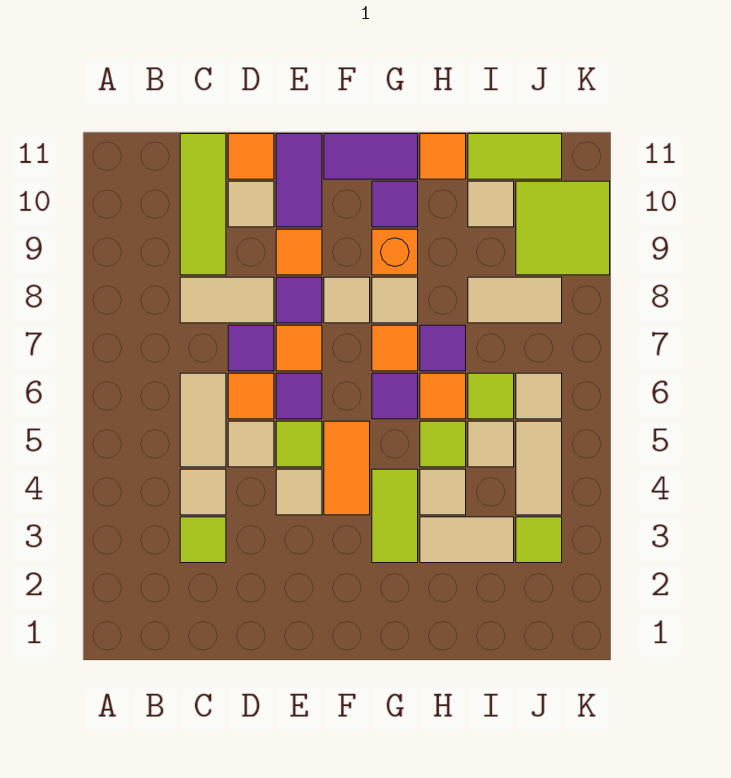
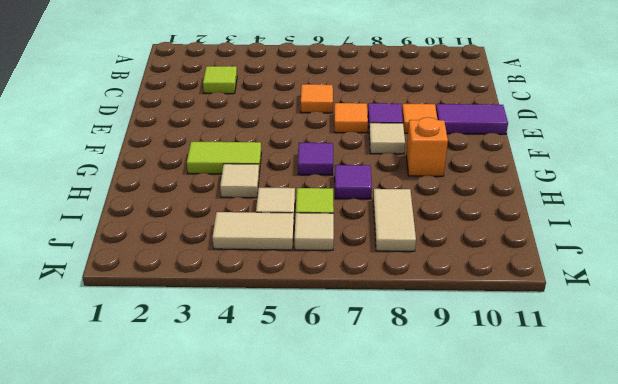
none -> tan 1x1 tile [180,469,226,515]
none -> tan 1x2 tile [180,373,226,467]
none -> tan 1x2 tile [180,277,274,323]
none -> lime 1x3 tile [180,134,226,275]

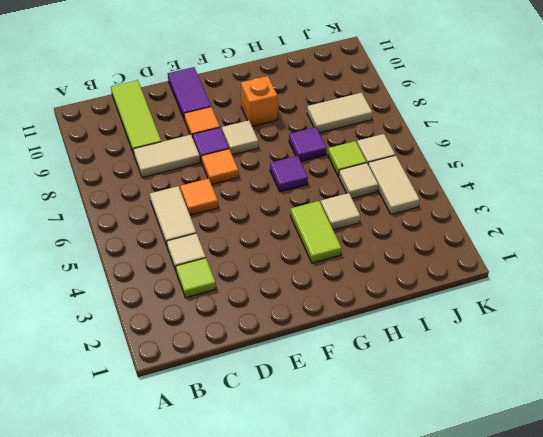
none -> tan 1x1 tile [228,421,274,467]
none -> purple 1x1 tile [228,325,274,371]
none -> tan 1x1 tile [228,181,274,227]
none -> orange 1x1 tile [228,134,274,179]

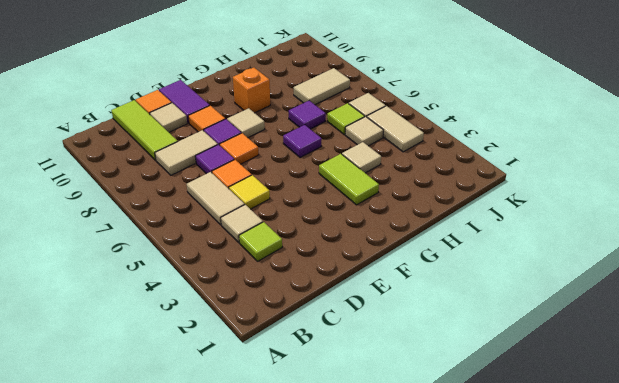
yellow 1x1 tile [229,175,270,209] -> tan 1x1 tile [228,421,274,467]
none -> tan 1x1 tile [276,469,322,515]
none -> lime 1x1 tile [276,421,322,467]
none -> purple 1x1 tile [276,373,322,419]
none -> orange 1x2 tile [324,421,370,515]

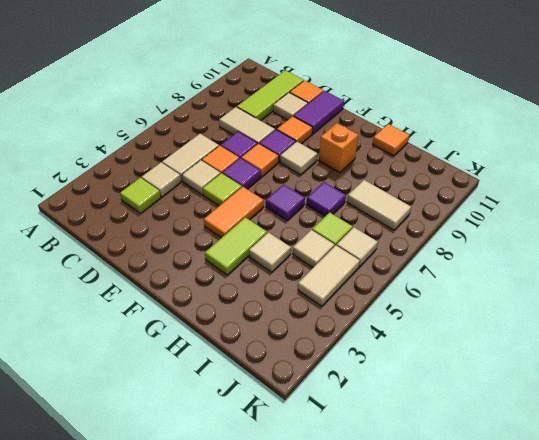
none -> tan 1x1 tile [276,469,322,515]
none -> purple 1x2 tile [324,134,418,179]
none -> orange 1x1 tile [372,325,418,371]
none -> tan 1x1 tile [372,277,418,323]

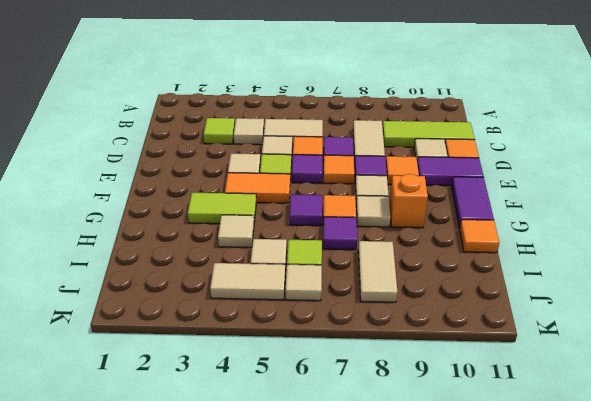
none -> purple 1x1 tile [372,181,418,227]
none -> tan 1x2 tile [420,517,514,563]
none -> lime 1x1 tile [420,421,466,467]
none -> orange 1x1 tile [420,373,466,419]

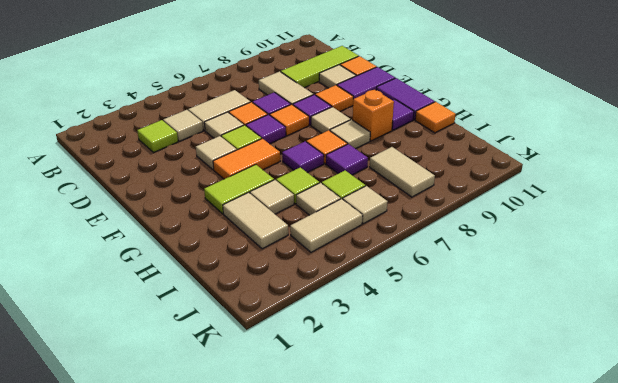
none -> orange 1x1 tile [420,373,466,419]
none -> tan 1x1 tile [468,181,514,227]
none -> lime 1x2 tile [468,134,562,179]
none -> lime 1x1 tile [516,517,562,563]

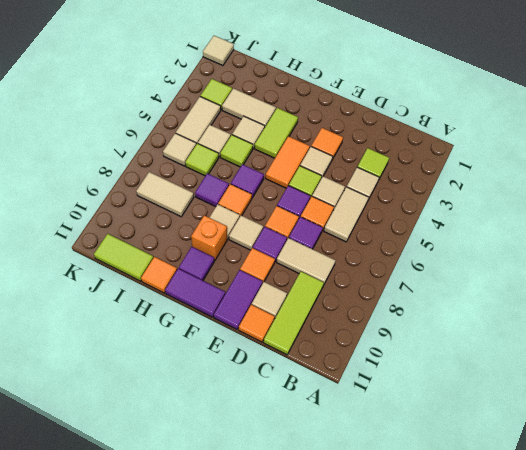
orange 1x1 tile [311,128,343,160] -> orange 1x1 tile moved to [420,373,466,419]
tan 1x1 tile [203,36,234,66] -> tan 1x1 tile moved to [468,181,514,227]
none -> lime 2x2 tile [516,181,610,275]

